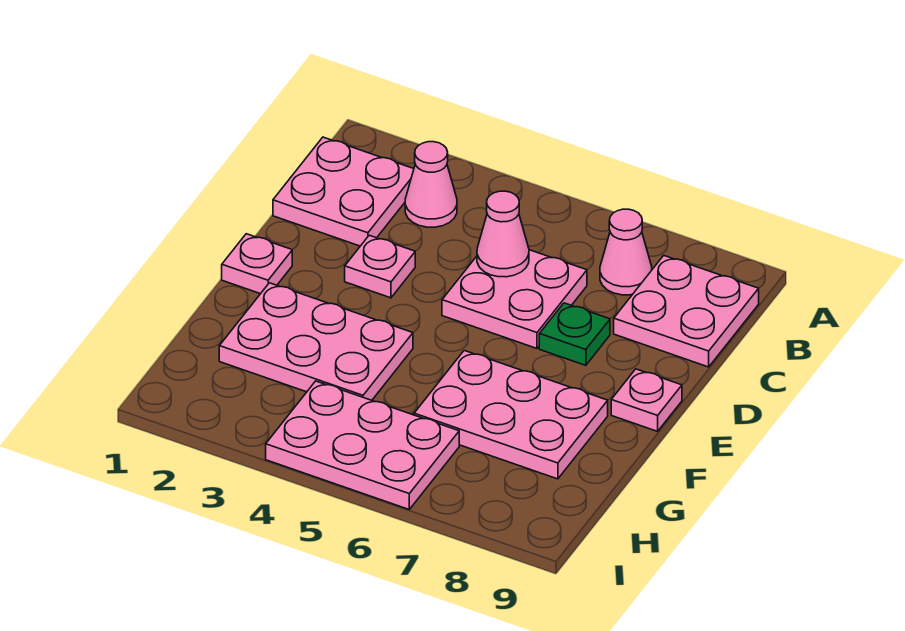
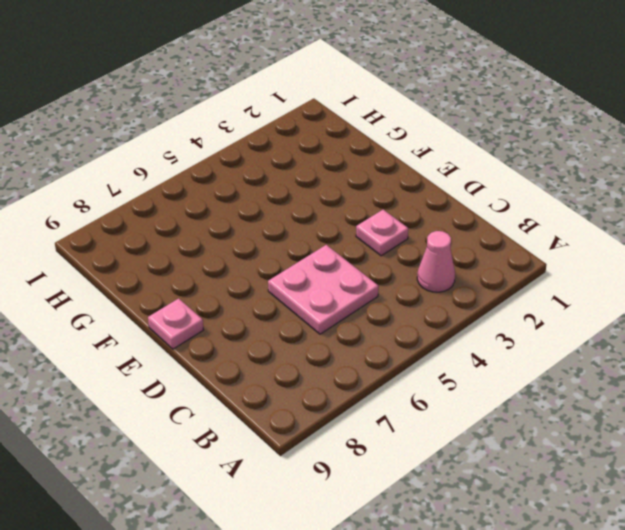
none -> pink 2x2 plate [273,137,414,246]
none -> pink 1x1 cone [600,209,652,295]
none -> pink 2x2 plate [614,256,759,367]

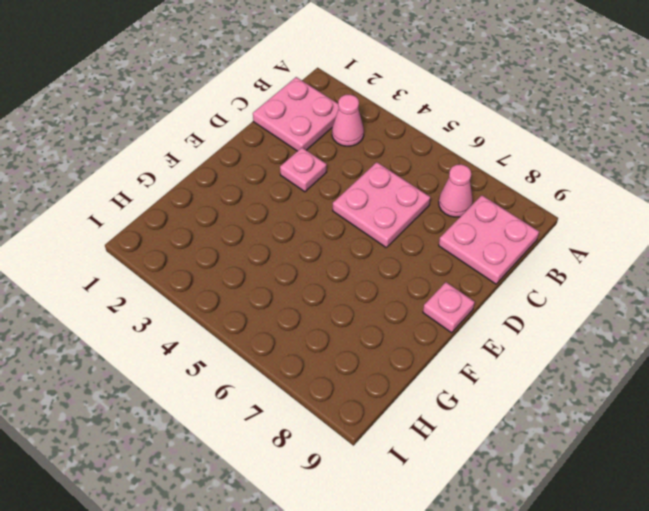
none -> green 1x1 plate [539,303,610,365]
none -> pink 1x1 plate [222,234,292,294]
none -> pink 2x3 plate [219,283,413,400]

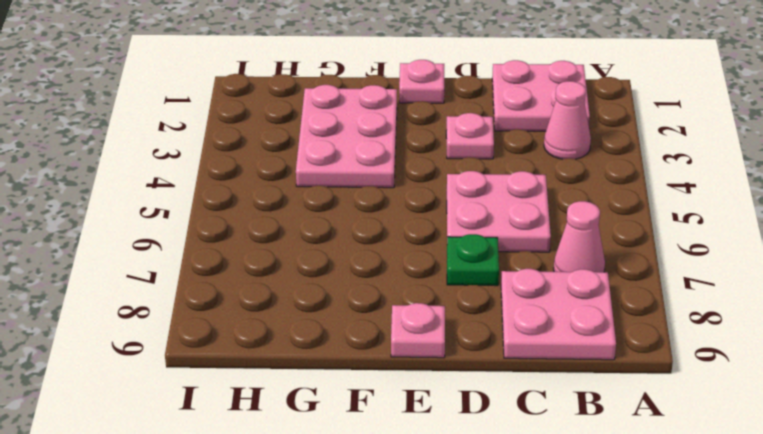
none -> pink 2x3 plate [414,351,608,479]
none -> pink 2x3 plate [266,381,459,509]
none -> pink 1x1 cone [477,191,529,277]

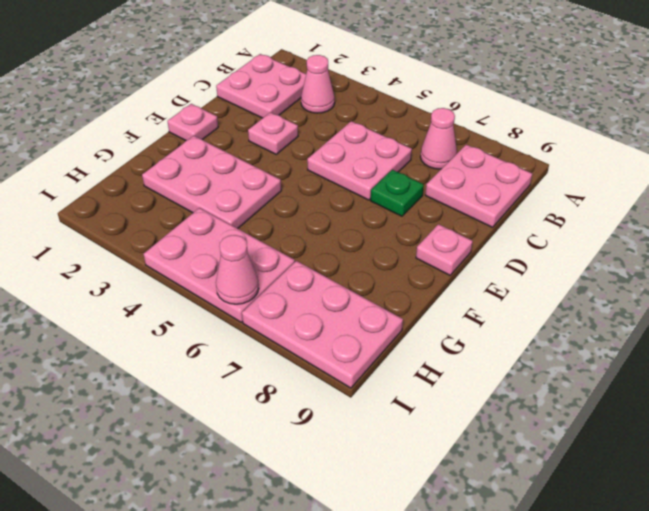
pink 2x3 plate [242,261,403,388] -> pink 2x3 plate moved to [414,351,608,479]
pink 1x1 cone [216,235,259,304] -> pink 1x1 cone moved to [477,191,529,277]

